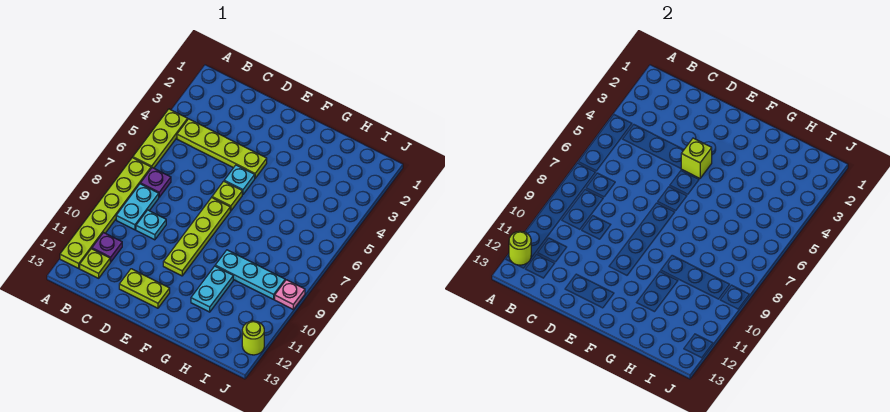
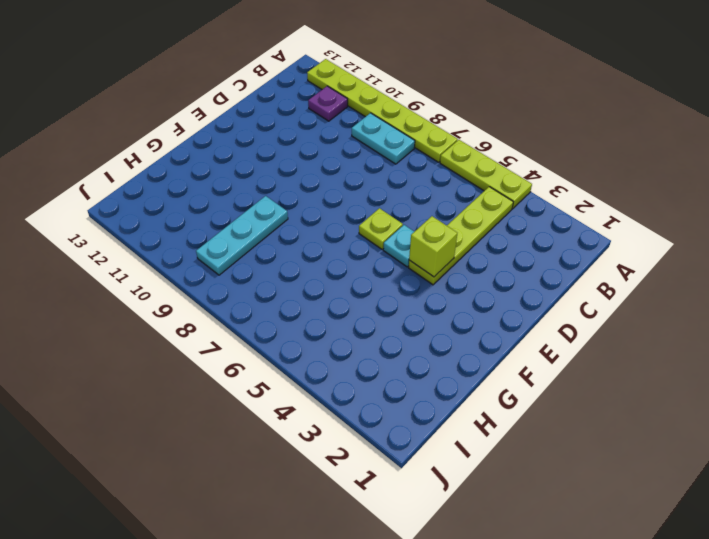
none -> purple 1x1 plate [141,168,171,197]
none -> lime 1x1 plate [80,249,110,278]
none -> cyan 1x1 plate [136,210,166,240]

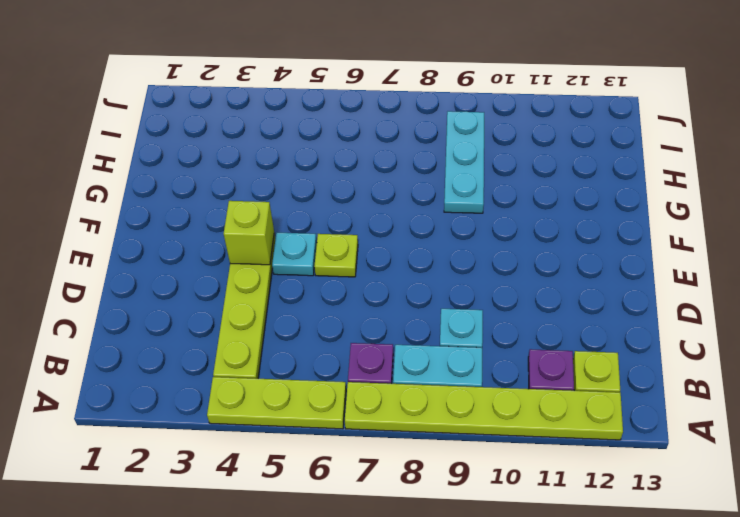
none -> lime 1x2 plate [119,269,170,308]
none -> lime 1x4 plate [163,197,230,276]
none -> cyan 1x2 plate [191,266,233,312]

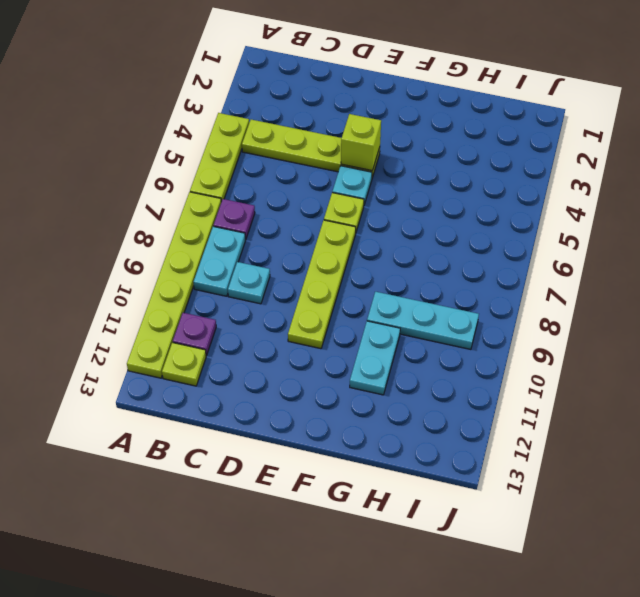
none -> lime 1x2 plate [119,269,170,308]
none -> pink 1x1 plate [275,280,305,309]
none -> lime 1x1 round brick [242,321,264,355]

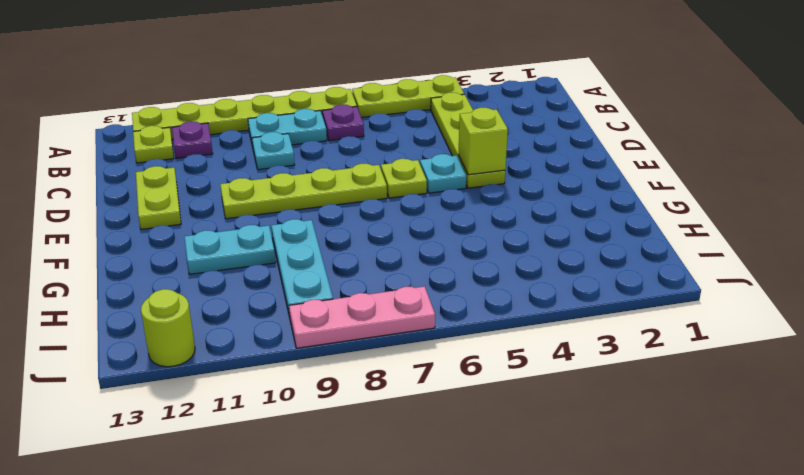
pink 1x3 plate [289,286,435,348] -> pink 1x1 plate [275,280,305,309]
none -> lime 1x1 round brick [509,231,531,265]

